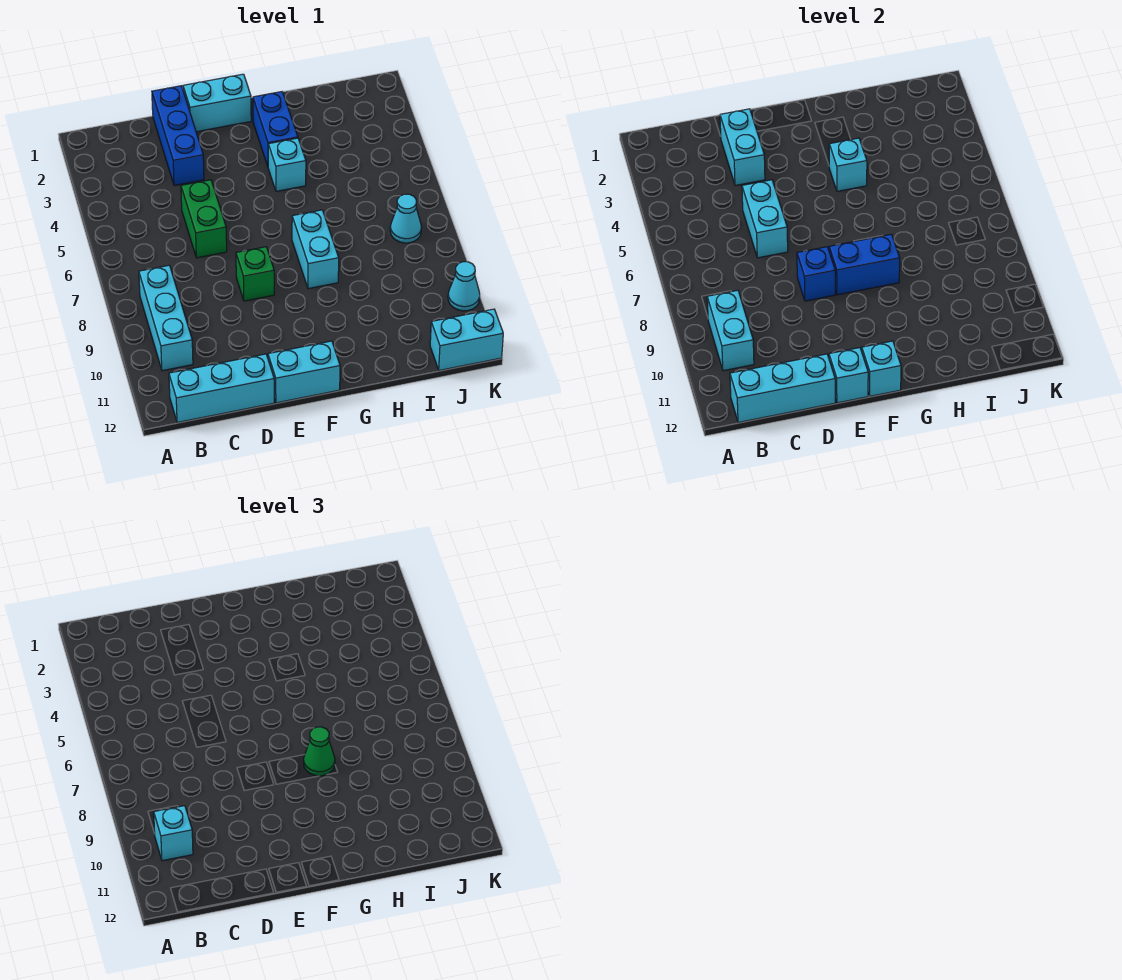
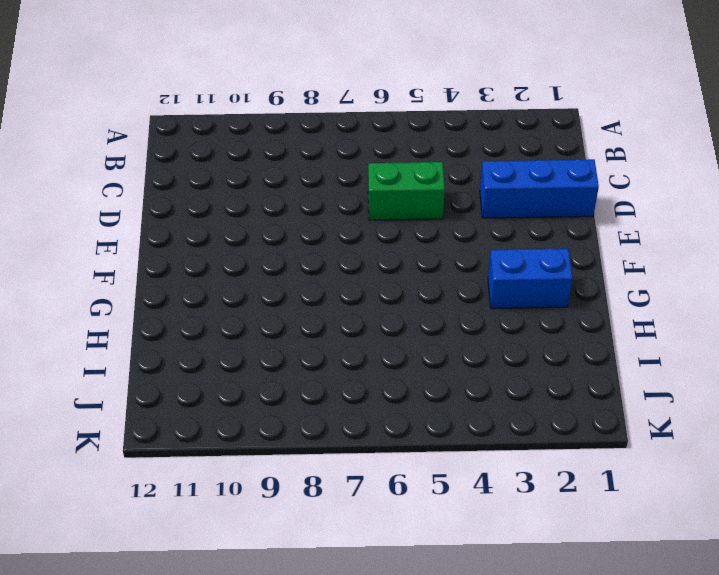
none -> cyan 1x3 brick [139,265,193,371]
none -> cyan 1x3 brick [169,354,274,423]
none -> cyan 1x2 brick [183,74,251,132]

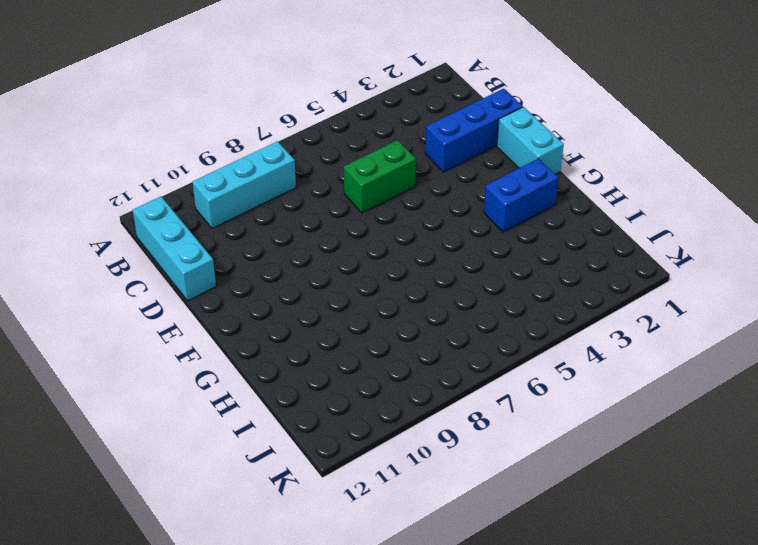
none -> green 1x1 brick [236,247,274,301]
none -> cyan 1x2 brick [268,341,340,403]
none -> cyan 1x1 brick [268,138,306,191]

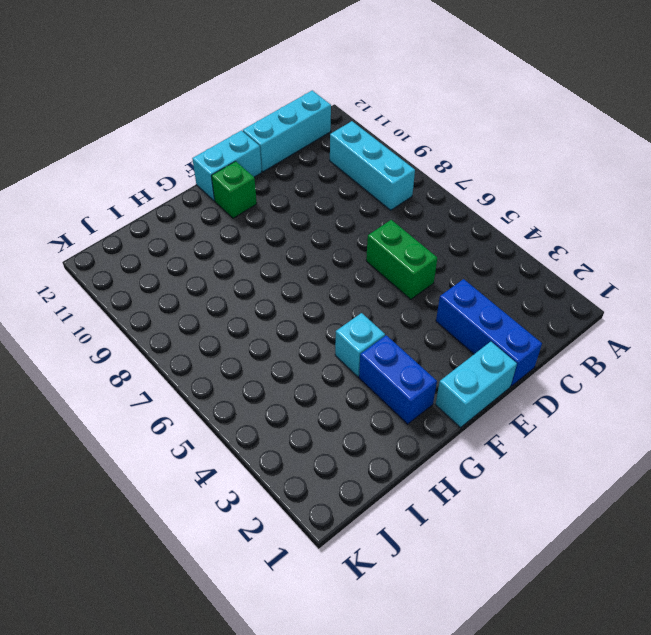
green 1x1 brick [211,161,257,218] -> green 1x1 brick moved to [236,247,274,301]
none -> cyan 1x2 brick [292,210,339,289]
none -> cyan 1x1 cone [390,194,421,243]
none -> cyan 1x2 brick [430,309,503,370]

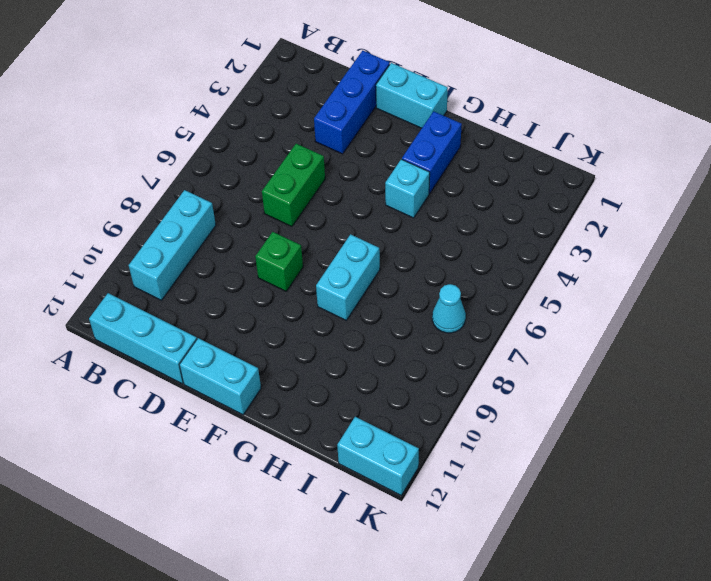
none -> cyan 1x1 cone [448,262,480,311]
none -> cyan 1x2 brick [707,290,754,371]
none -> cyan 1x3 brick [730,354,835,423]

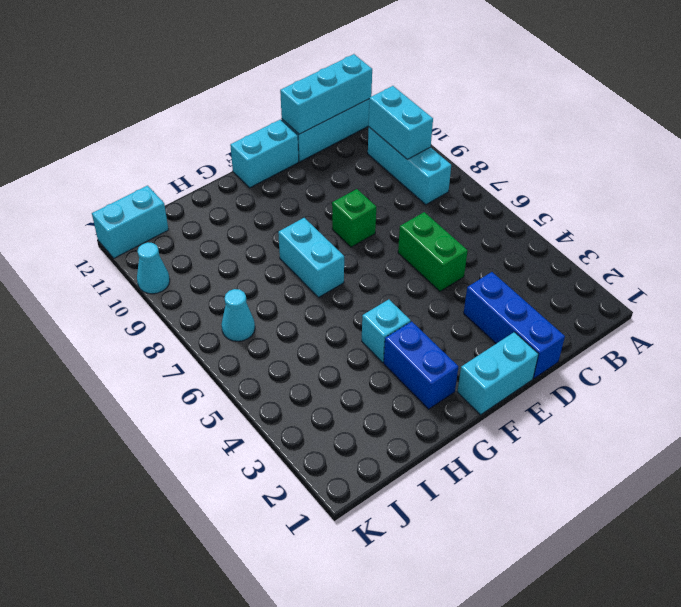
none -> cyan 1x2 brick [720,109,765,186]
none -> cyan 1x2 brick [742,180,788,258]
none -> blue 1x1 brick [797,247,835,301]

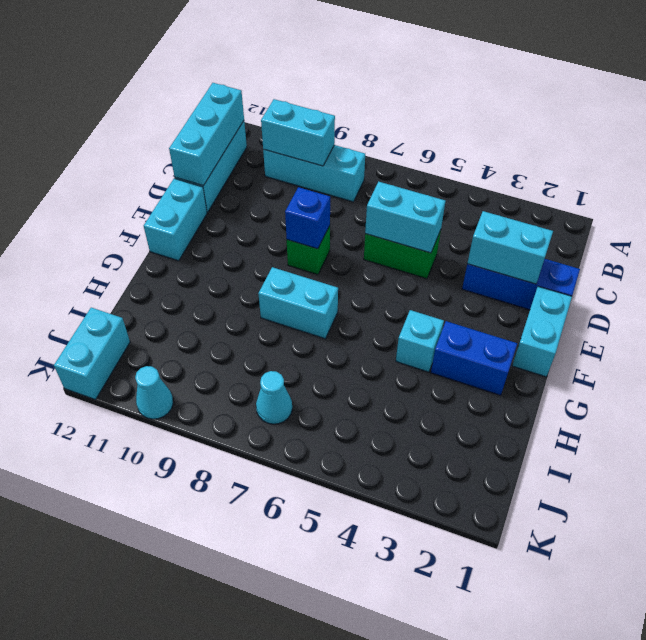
none -> cyan 1x1 brick [829,348,868,403]
none -> blue 1x2 brick [829,234,900,295]
none -> cyan 1x1 brick [862,341,901,396]

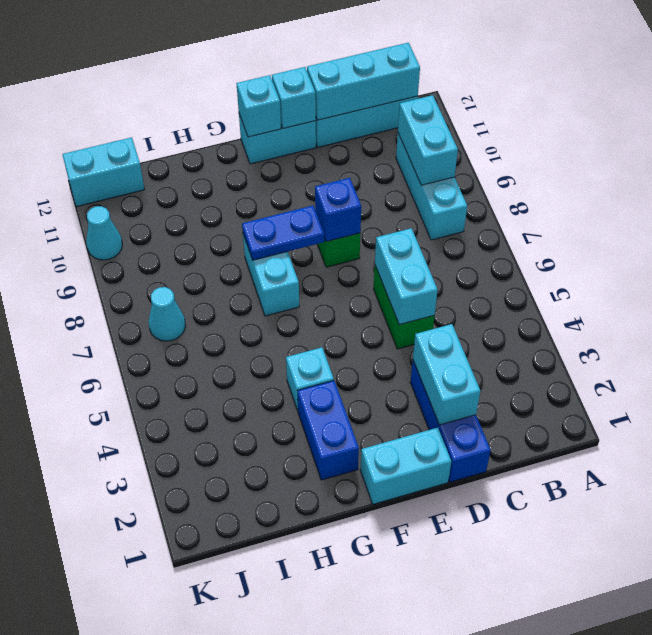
blue 1x2 plate [242,206,324,260] -> blue 1x2 brick [829,234,900,295]
none -> cyan 1x1 brick [829,138,867,191]
none -> cyan 1x1 brick [154,806,193,861]
none -> green 1x1 cone [304,727,335,776]

